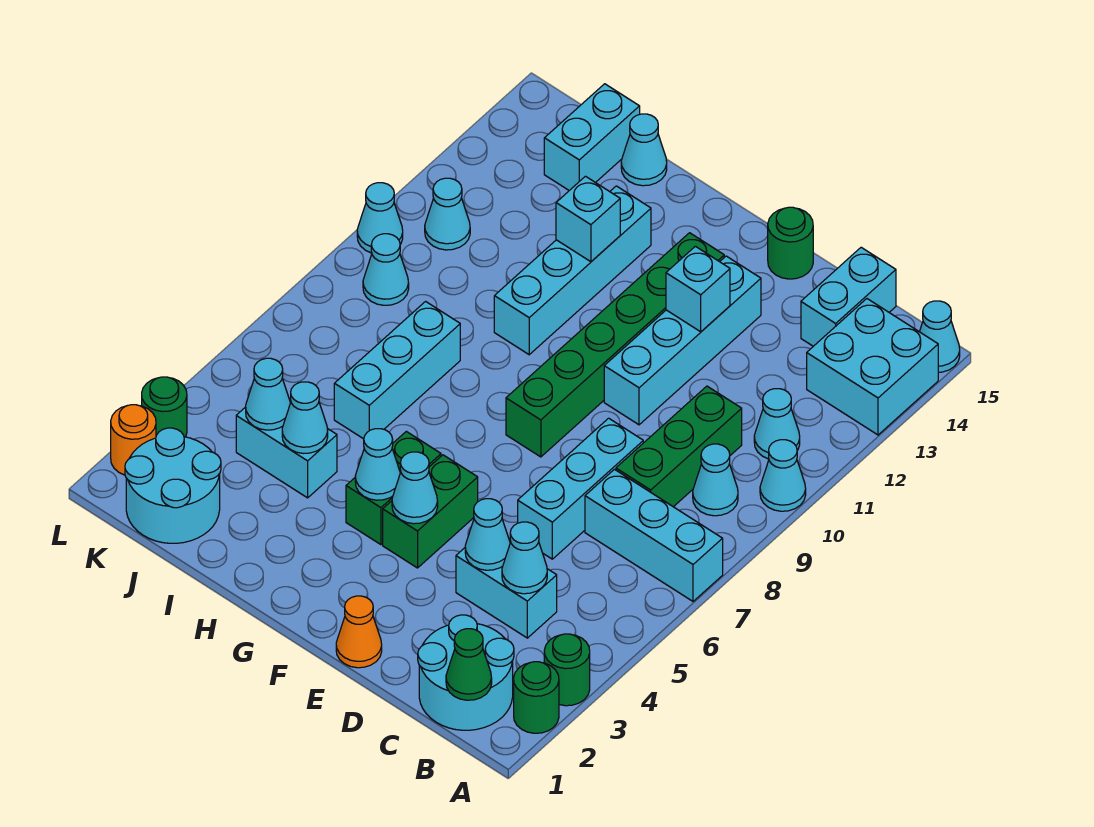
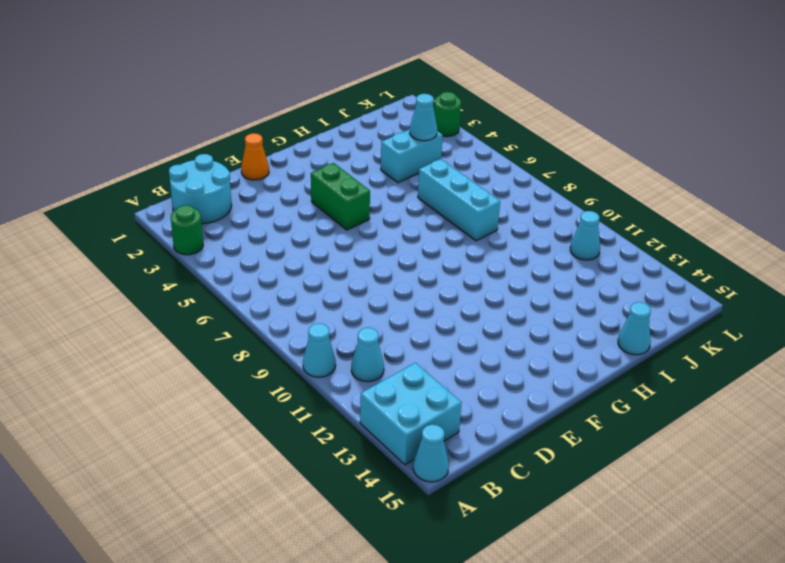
none -> green 1x1 round brick [514,662,559,733]
none -> cyan 1x3 brick [585,469,723,601]
none -> cyan 1x1 cone [693,444,738,516]
none -> cyan 1x2 brick [456,548,557,638]

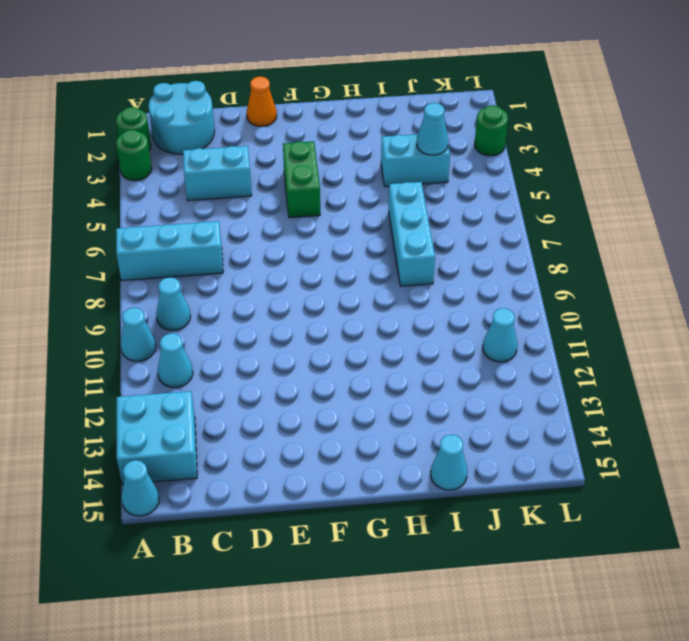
none -> green 1x3 brick [616,386,742,507]
none -> cyan 1x2 brick [801,247,896,346]
none -> cyan 1x3 brick [518,418,643,559]
none -> cyan 1x4 brick [604,256,761,425]

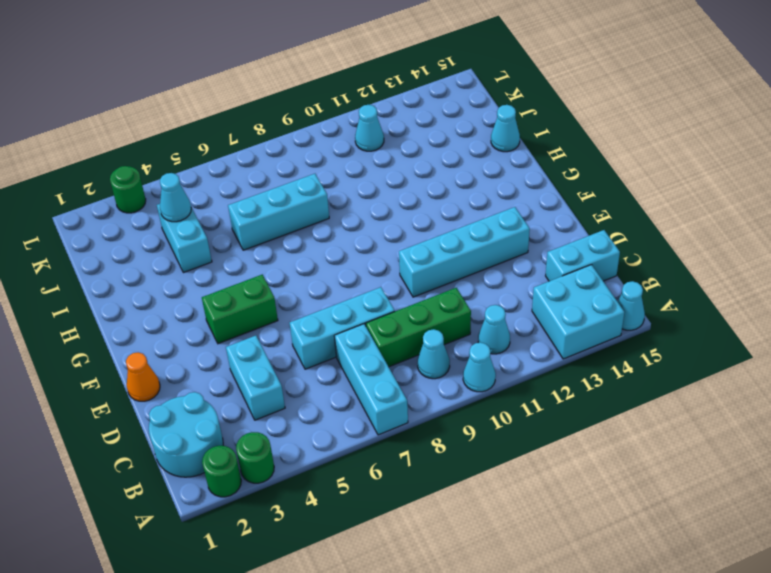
none -> green 1x1 round brick [768,207,813,279]
none -> green 1x6 brick [506,233,724,457]
none -> green 1x2 brick [346,431,441,545]
none -> cyan 1x4 brick [494,186,651,355]

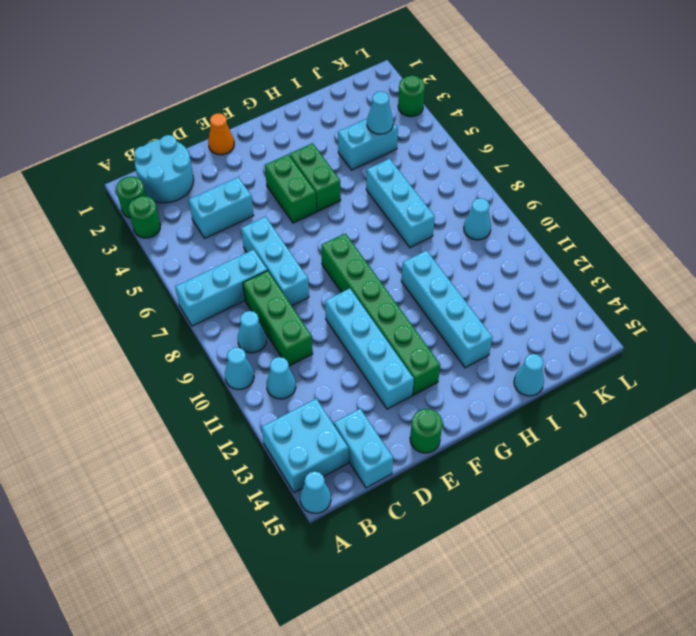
none -> cyan 2x2 round brick [125,428,221,543]
none -> cyan 1x2 brick [544,84,640,190]
none -> cyan 1x1 cone [425,178,470,250]
none -> orange 1x1 round brick [111,405,156,475]

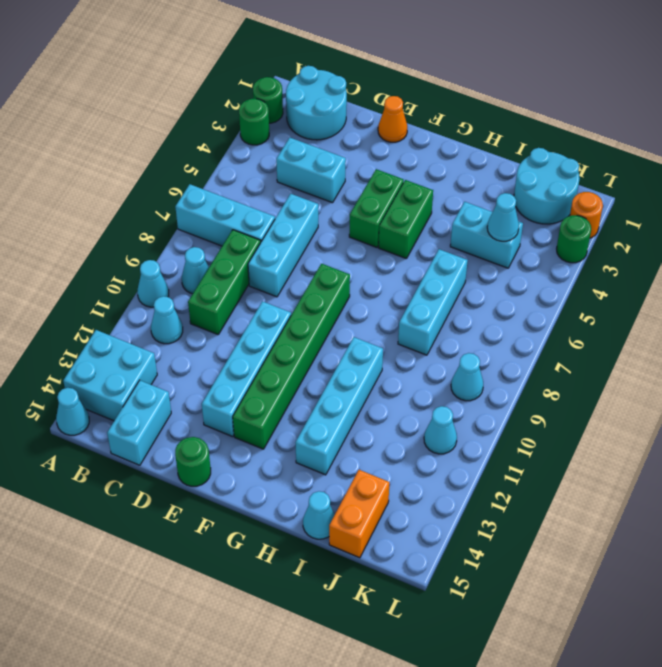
orange 1x2 brick [329,470,390,558] -> cyan 1x2 brick [544,84,640,190]
none -> cyan 1x1 cone [357,183,403,253]
none -> green 1x1 cone [446,629,492,700]
none -> cyan 1x1 cone [502,522,547,594]
none -> cyan 1x1 cone [465,499,510,570]

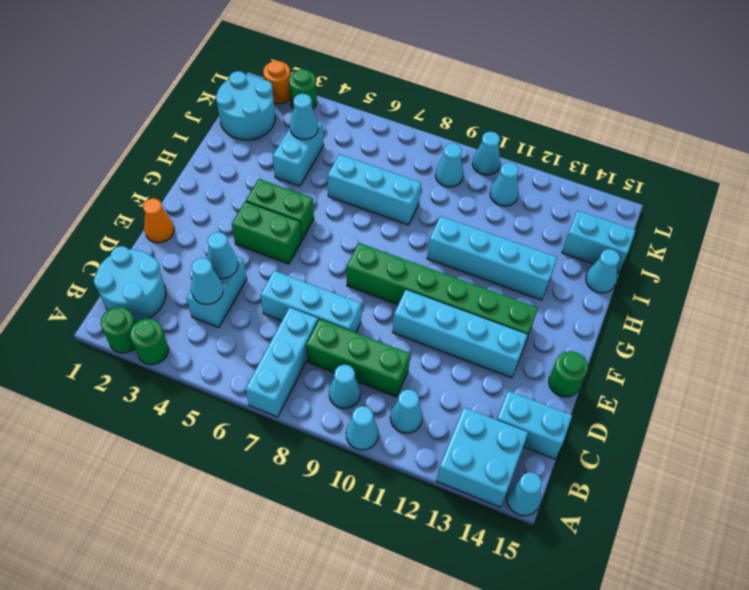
none -> green 1x1 cone [446,629,492,700]
none -> cyan 1x1 brick [666,246,730,332]
none -> cyan 1x1 cone [392,452,438,524]
none -> cyan 1x1 cone [355,429,400,500]

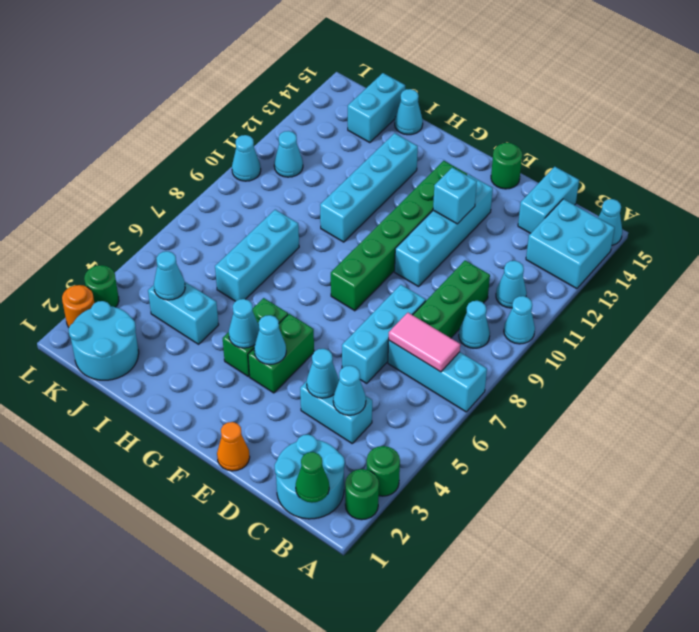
pink 1x2 tile [389,313,460,372] -> none
none -> cyan 1x1 cone [363,234,409,305]
none -> cyan 1x1 brick [556,176,620,262]
none -> cyan 1x1 cone [282,382,328,453]

